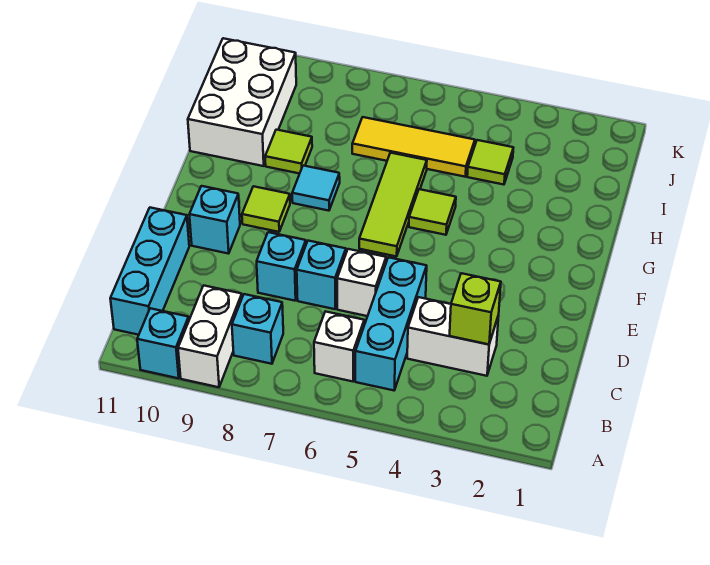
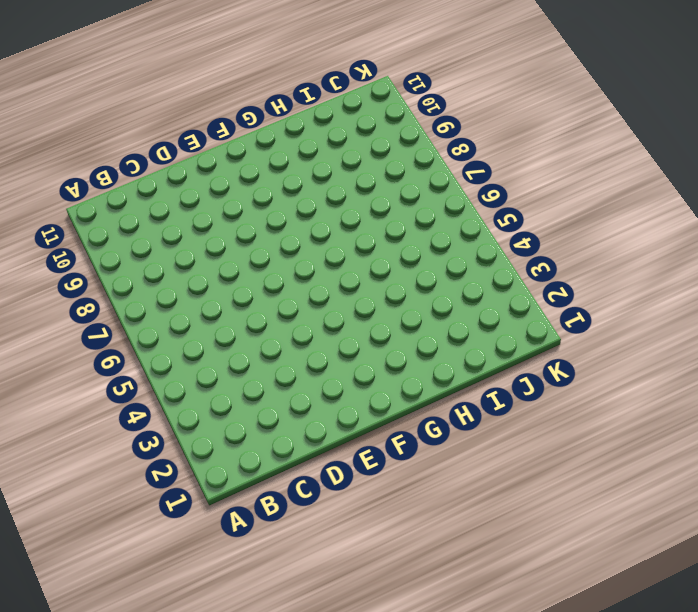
none -> white 1x2 brick [178,285,242,387]
none -> cyan 1x1 brick [137,308,189,378]
none -> cyan 1x3 brick [355,257,427,390]

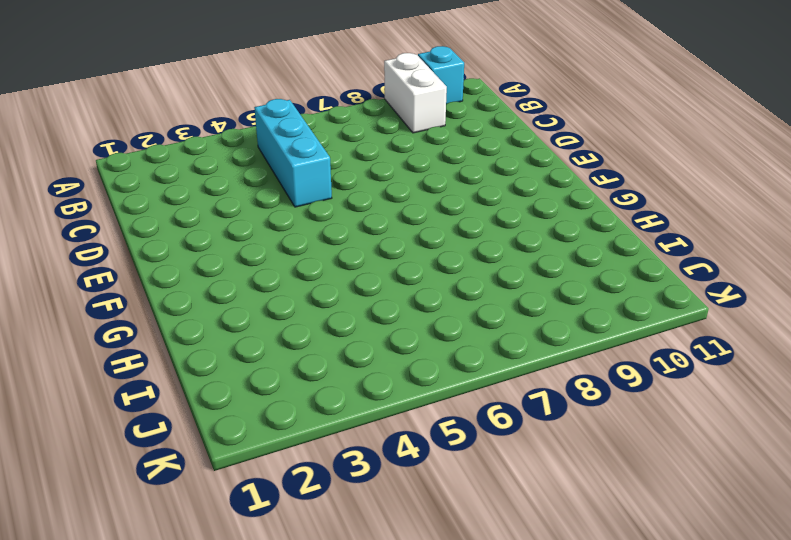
none -> white 1x1 brick [314,311,364,381]
none -> cyan 1x1 brick [232,294,283,364]
none -> cyan 1x3 brick [110,208,189,335]

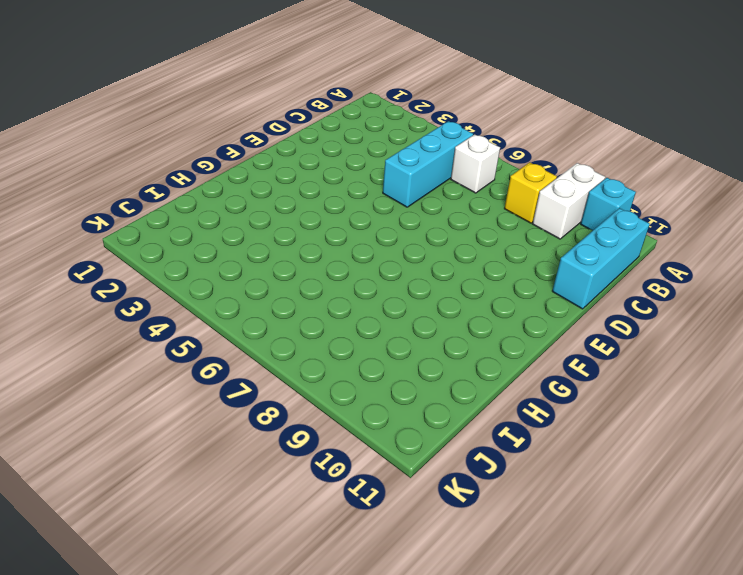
yellow 1x1 brick [504,162,557,223] -> cyan 1x1 brick [232,294,283,364]
none -> white 1x2 brick [407,297,499,376]
none -> white 1x1 brick [337,249,386,316]
none -> cyan 1x1 brick [297,241,346,309]

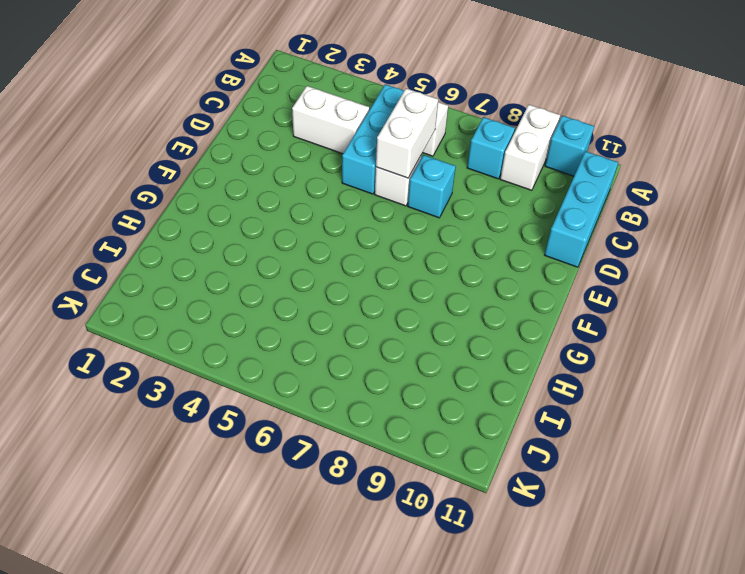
white 1x2 brick [376,88,438,178] -> none
none -> cyan 1x1 brick [257,232,306,301]
none -> cyan 1x1 brick [189,186,240,254]
none -> lime 1x3 tile [359,153,427,257]

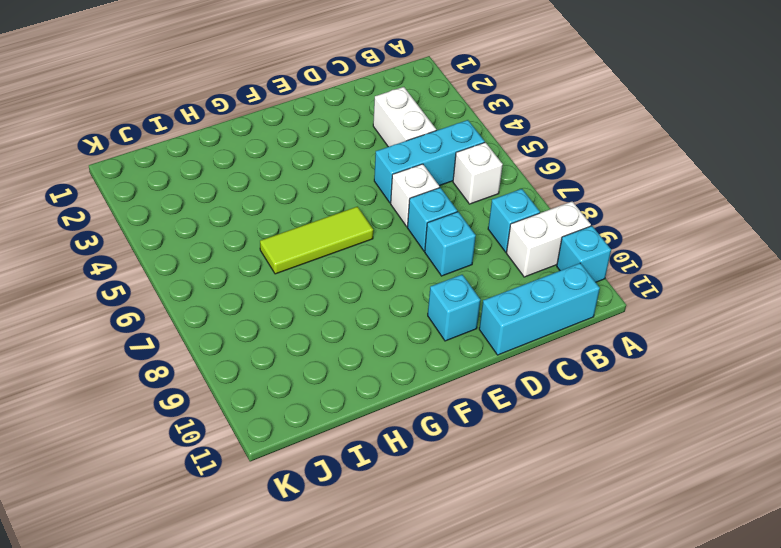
none -> lime 1x1 tile [242,186,290,232]
none -> lime 1x1 tile [409,189,456,235]
none -> cyan 1x1 tile [292,166,340,211]

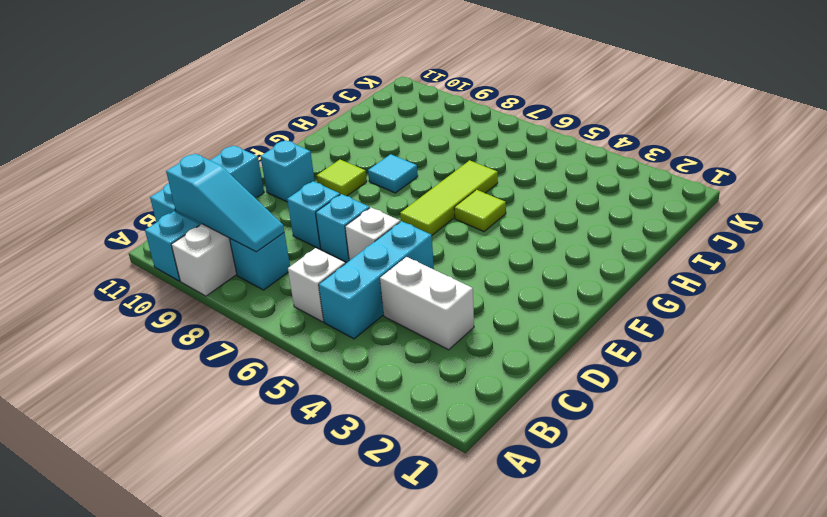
cyan 1x3 slope [166,154,284,252] -> none
none -> lime 1x1 tile [265,130,312,174]
none -> white 2x3 brick [188,38,296,166]
none -> lime 1x1 tile [467,140,513,185]

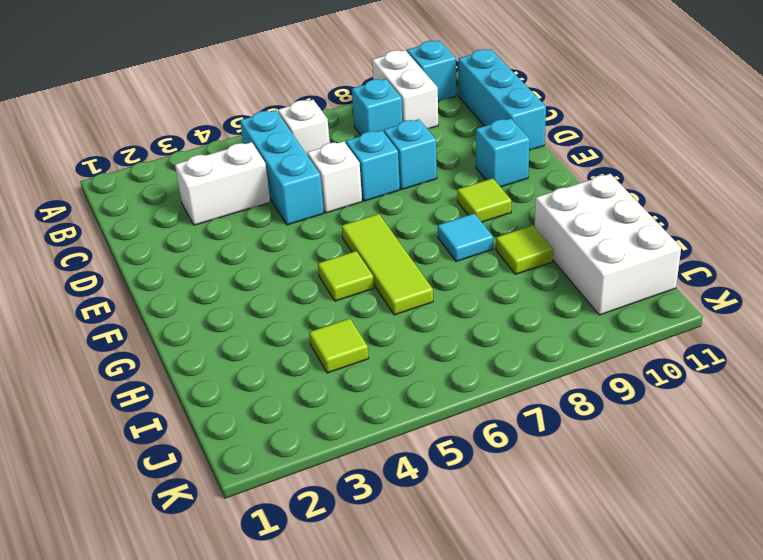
none -> yellow 1x3 tile [352,117,475,177]
none -> lime 1x1 brick [450,273,501,344]

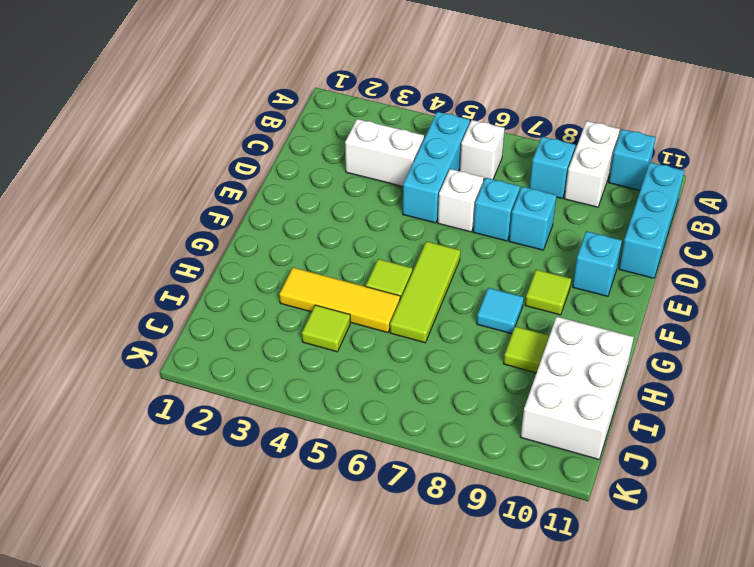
yellow 1x3 tile [279,267,400,333] -> yellow 1x3 tile moved to [352,117,475,177]
none -> lime 1x1 brick [450,273,501,344]

